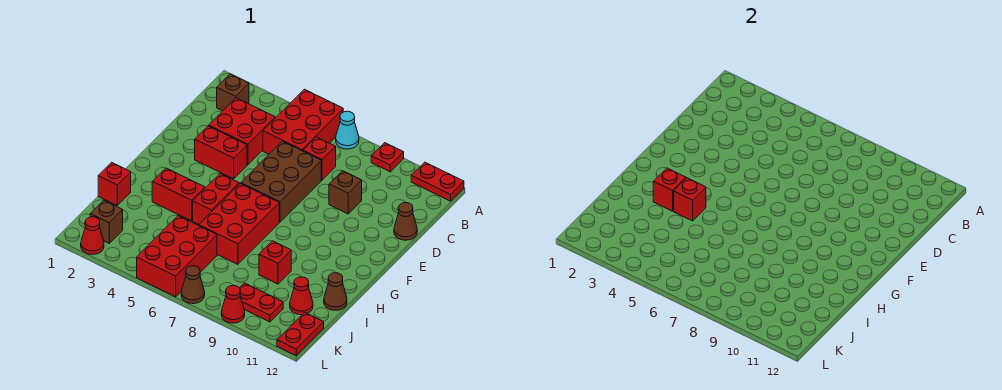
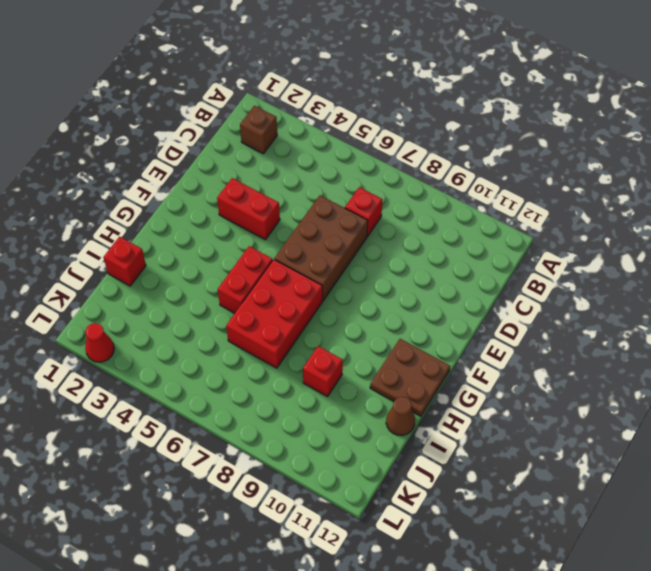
brown 2x2 plate [370,339,450,416] -> none
none -> red 2x3 brick [263,89,343,154]
none -> cyan 1x1 cone [336,111,359,149]
none -> red 1x1 plate [371,143,404,172]

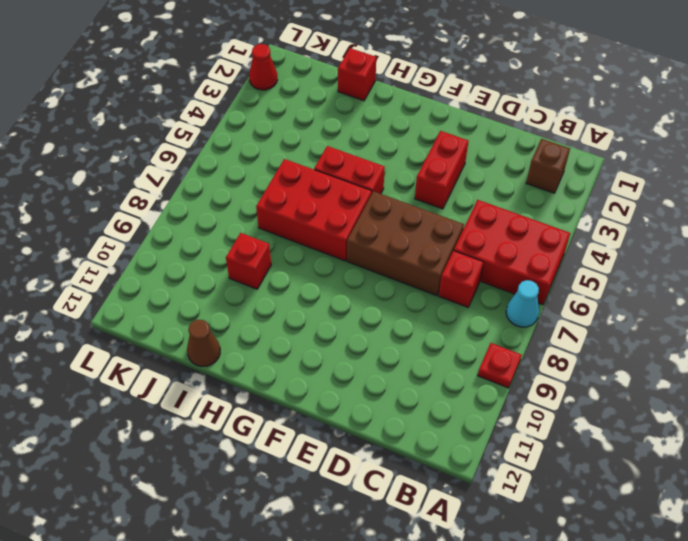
none -> red 1x2 plate [411,162,464,201]
none -> red 2x2 brick [209,98,275,165]
none -> brown 1x1 brick [329,171,362,214]

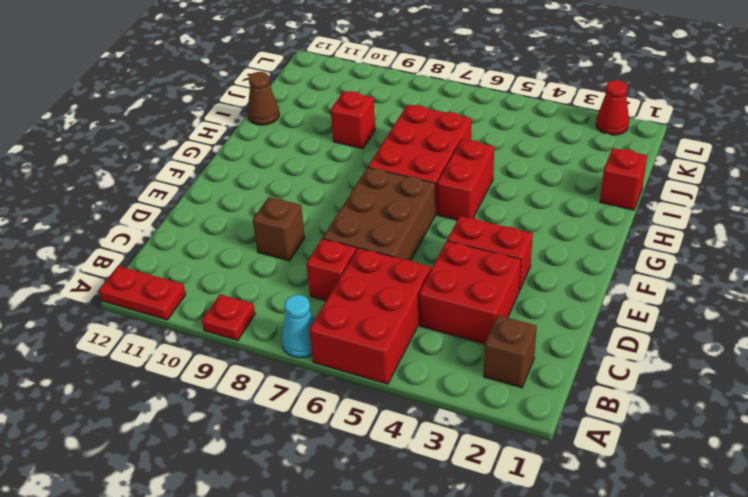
none -> brown 1x1 cone [394,203,417,240]
none -> red 1x2 brick [152,168,205,221]
none -> red 2x3 brick [137,216,217,297]

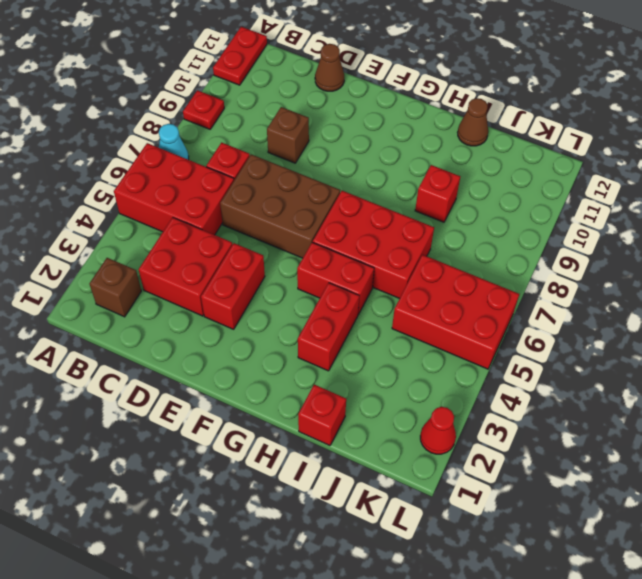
none -> red 1x1 cone [290,277,313,315]
none -> brown 1x1 brick [90,200,123,243]
none -> red 1x2 plate [240,283,283,322]

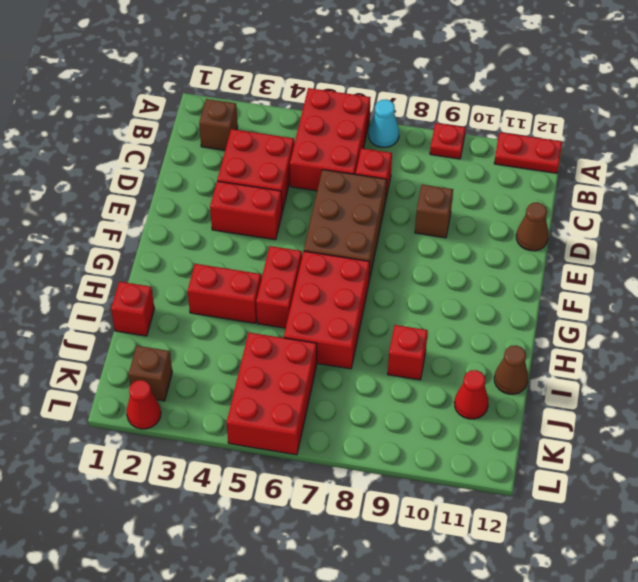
none -> red 1x2 plate [240,283,283,322]
none -> red 1x2 plate [277,312,324,355]
none -> brown 1x1 cone [181,266,205,304]

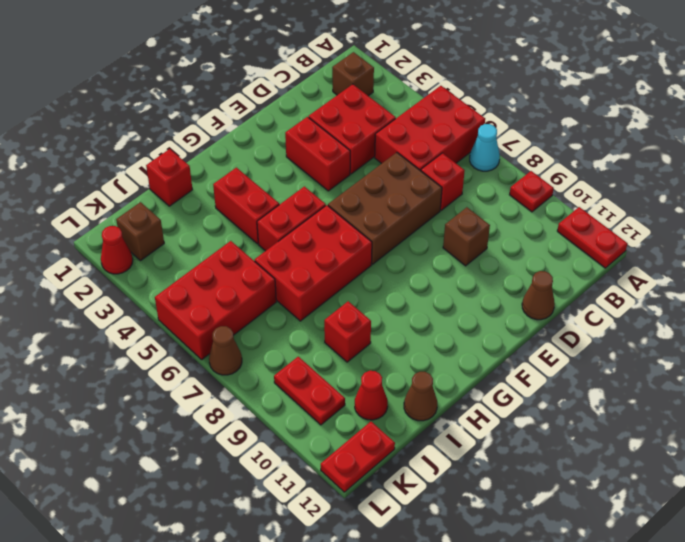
none -> red 1x1 cone [221,285,245,323]
none -> red 1x1 brick [653,168,686,211]
none -> red 1x1 brick [674,178,706,221]

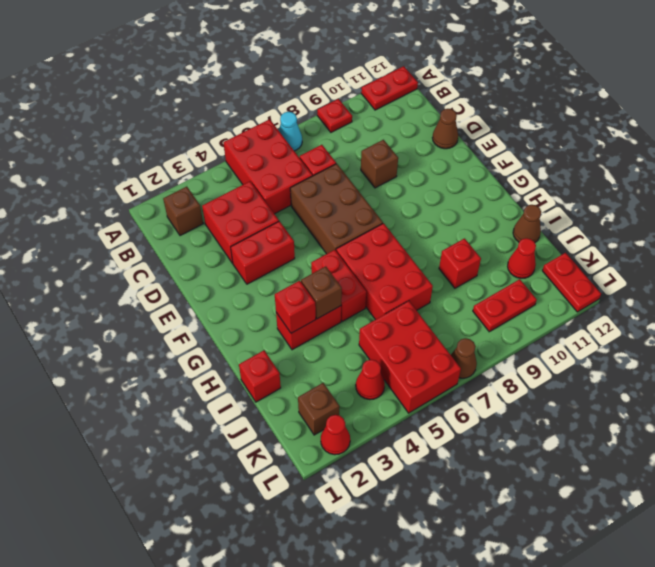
brown 1x1 brick [301,266,342,319] -> red 1x1 brick [674,178,706,221]
red 1x1 cone [356,360,385,400] -> red 1x1 cone moved to [221,285,245,323]

